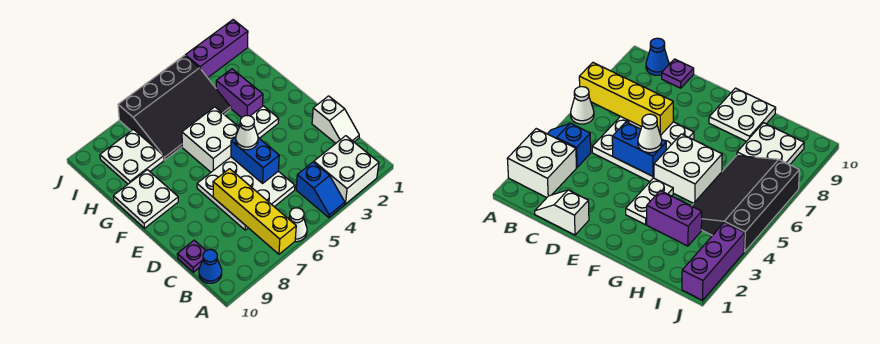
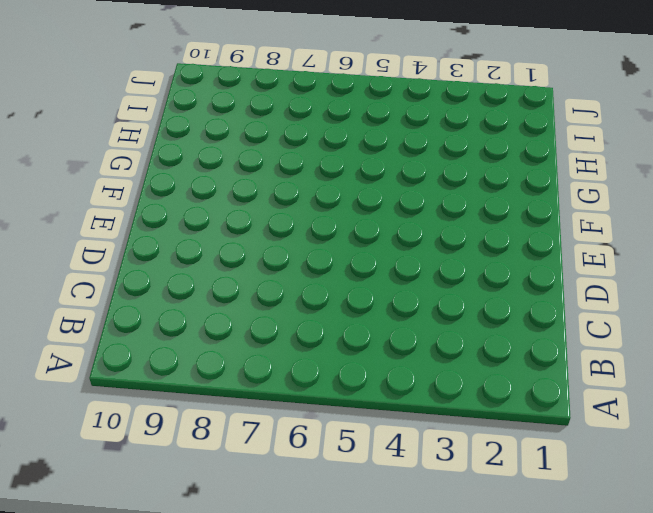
none -> white 2x2 brick [314,136,379,204]
none -> blue 1x2 slope [296,162,345,218]
none -> white 1x1 cone [289,208,307,242]

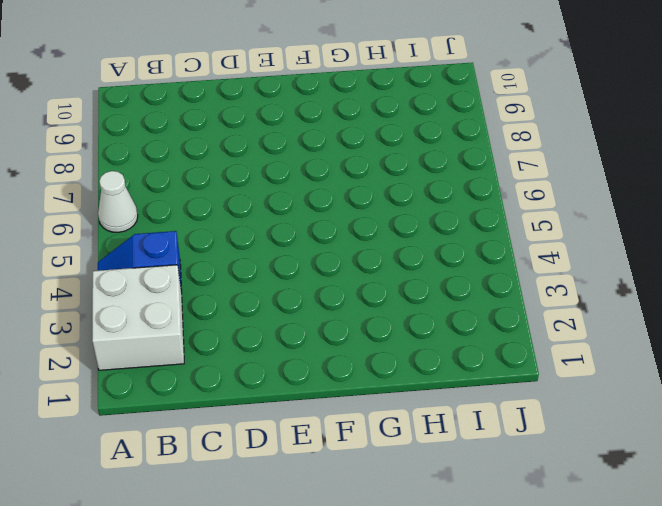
none -> blue 1x1 cone [199,250,222,283]
none -> white 1x2 slope [312,96,359,143]
none -> white 3x3 plate [197,157,295,230]

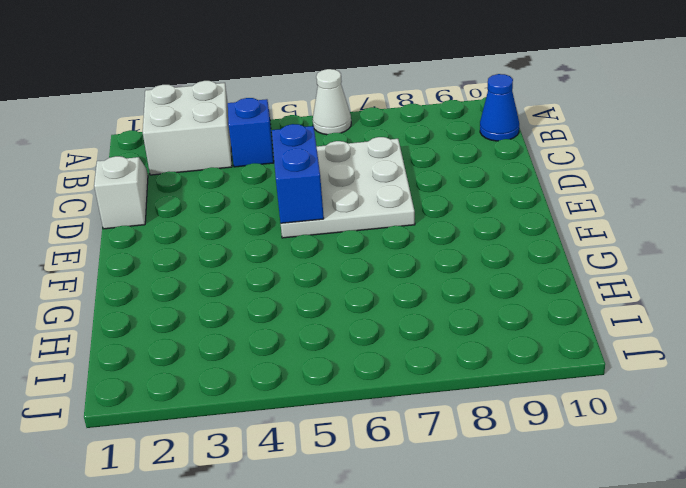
none -> purple 1x1 plate [177,240,206,272]
none -> white 1x2 plate [238,106,279,138]
none -> white 2x2 brick [182,107,239,172]

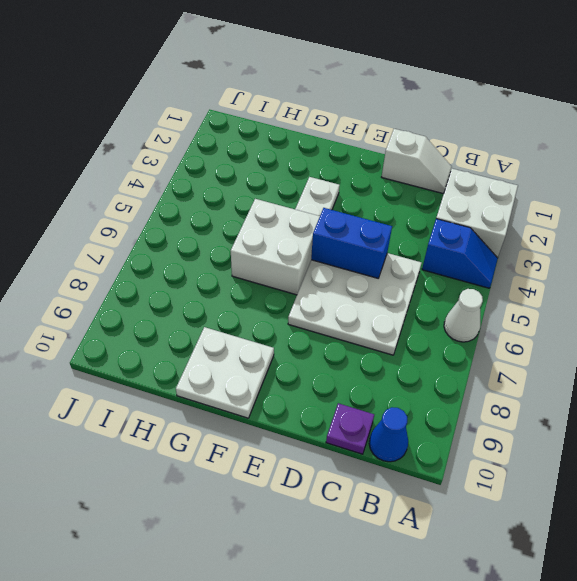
none -> purple 1x2 brick [216,69,263,118]
none -> black 3x4 slope [118,56,231,160]
none -> white 2x2 plate [100,129,164,184]

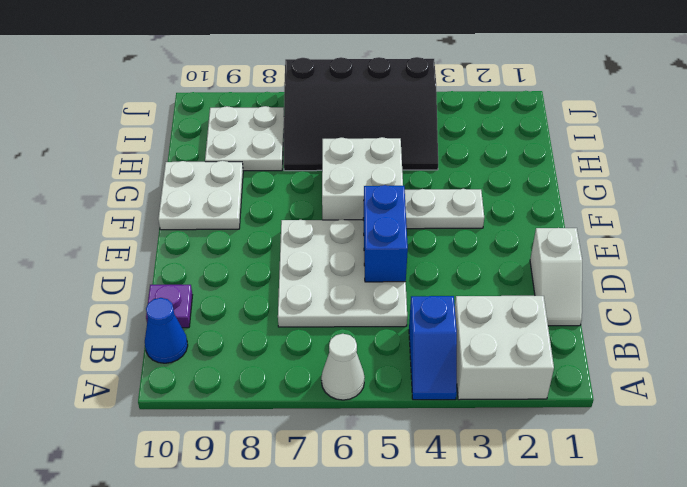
none -> purple 1x2 brick [216,69,263,118]
none -> purple 1x3 brick [185,20,248,78]
none -> yellow 1x4 brick [213,169,296,254]

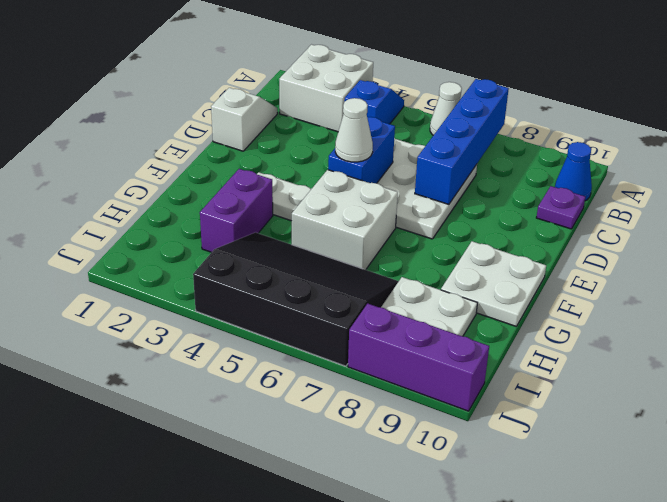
blue 1x4 brick [415,79,509,204] -> yellow 1x4 brick [213,169,296,254]
purple 1x3 brick [348,304,489,411] -> purple 1x3 brick moved to [185,20,248,78]

